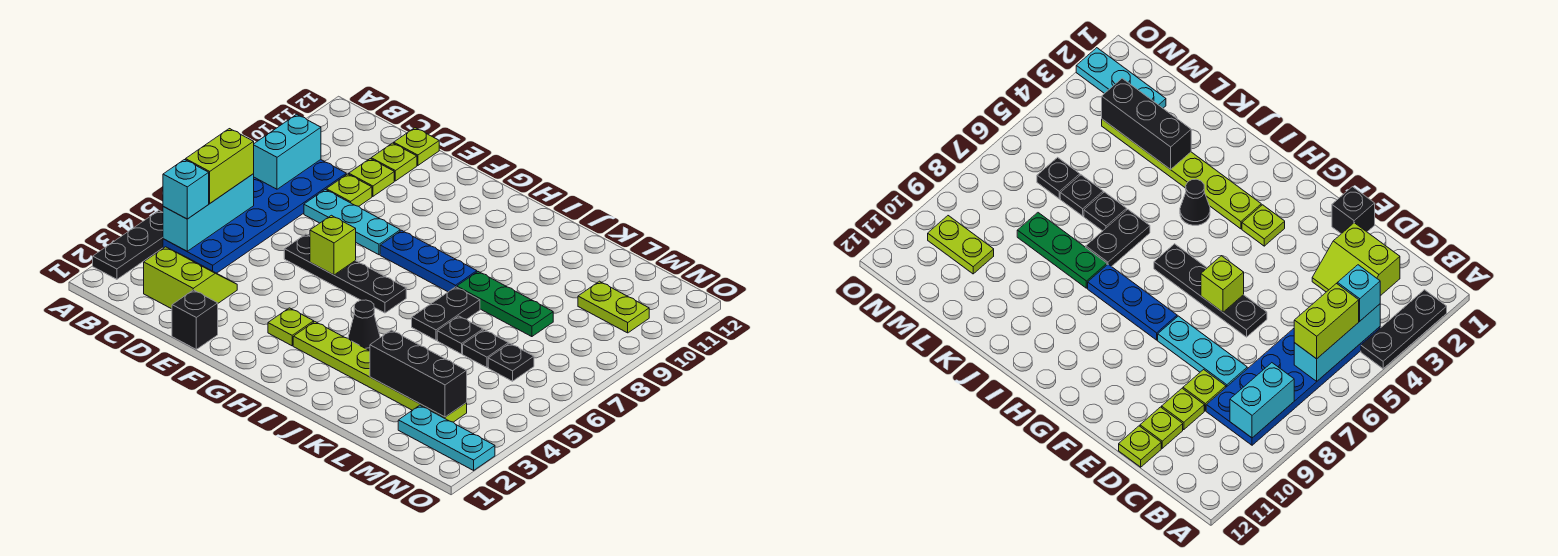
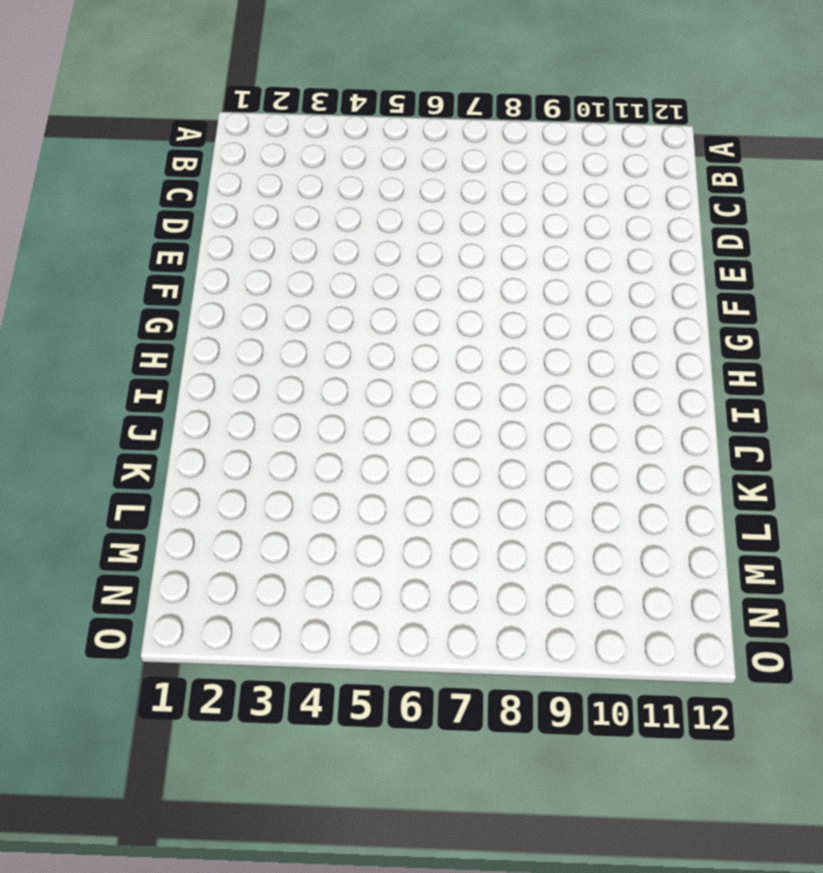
none -> black 1x3 plate [93,211,163,279]
none -> blue 2x6 plate [163,160,346,273]
none -> lime 2x2 slope [144,247,237,309]

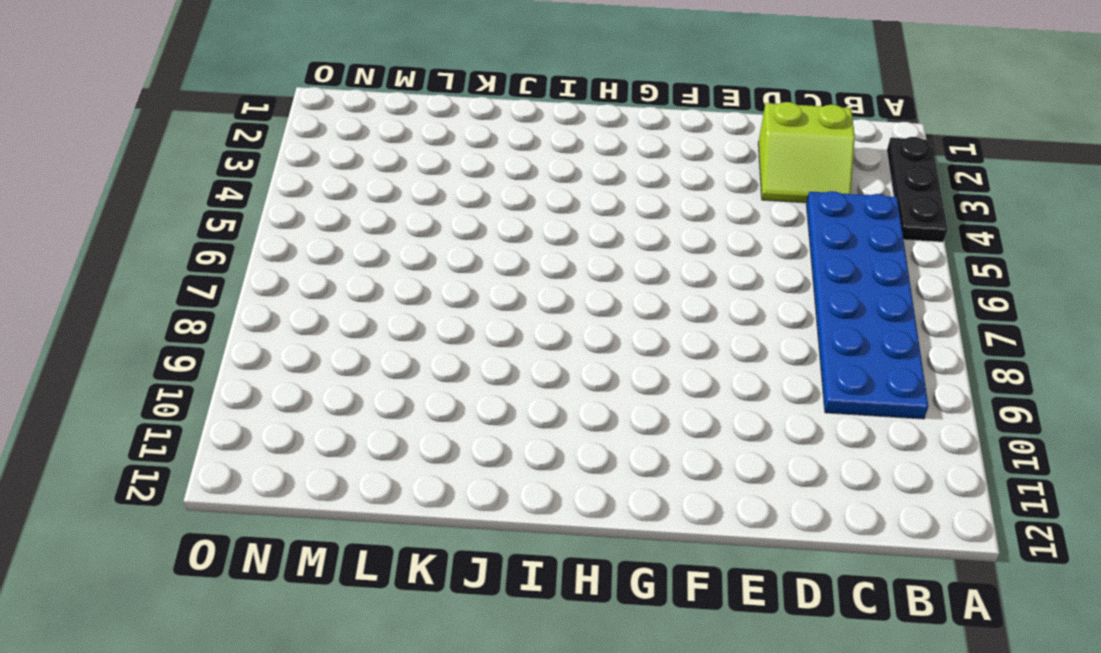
none -> cyan 1x3 plate [304,190,400,255]
none -> lime 1x1 plate [326,174,372,206]
none -> lime 1x1 plate [349,159,394,196]

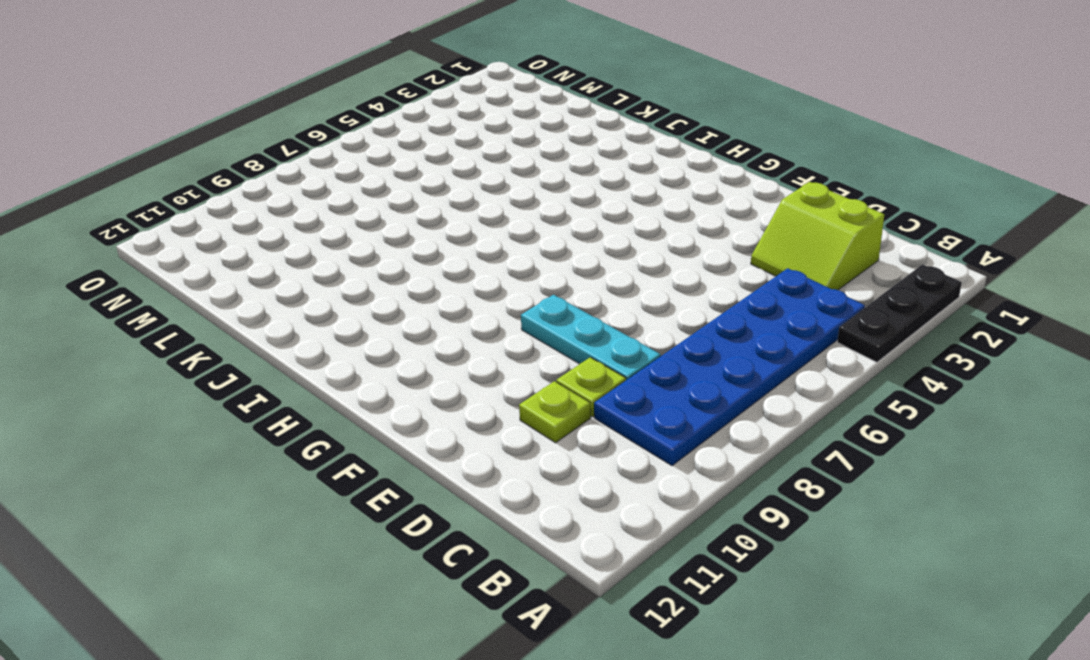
none -> lime 1x1 plate [371,143,417,181]
none -> lime 1x1 plate [394,128,439,165]
none -> black 1x1 brick [172,290,218,349]

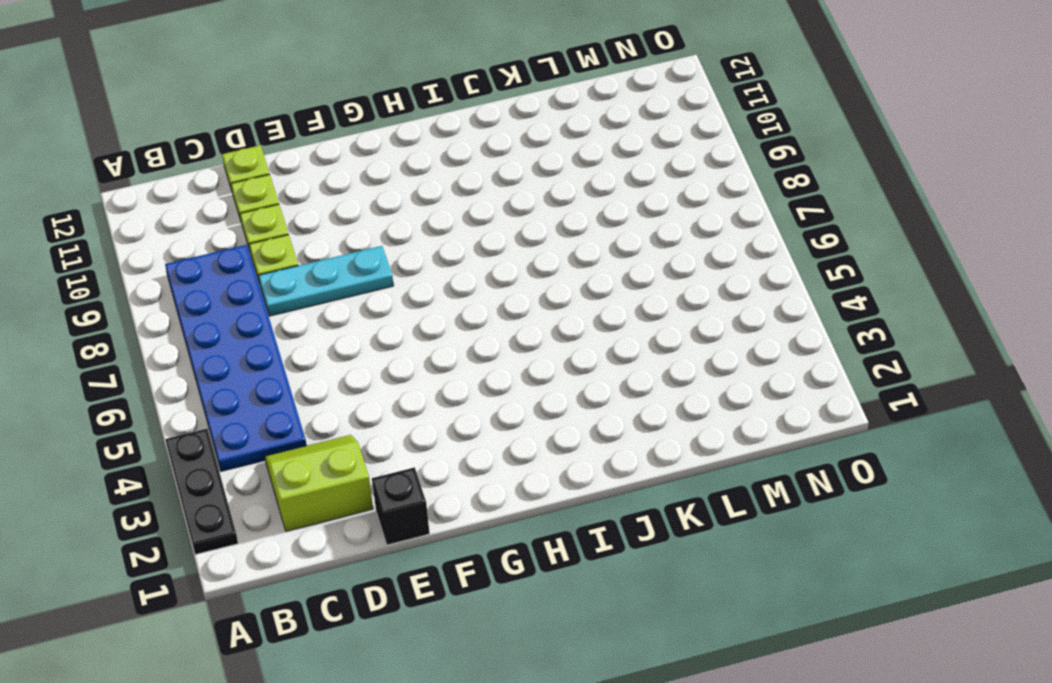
none -> black 1x4 plate [284,234,406,313]
none -> lime 1x1 plate [268,308,314,346]
none -> blue 1x3 plate [380,230,477,292]

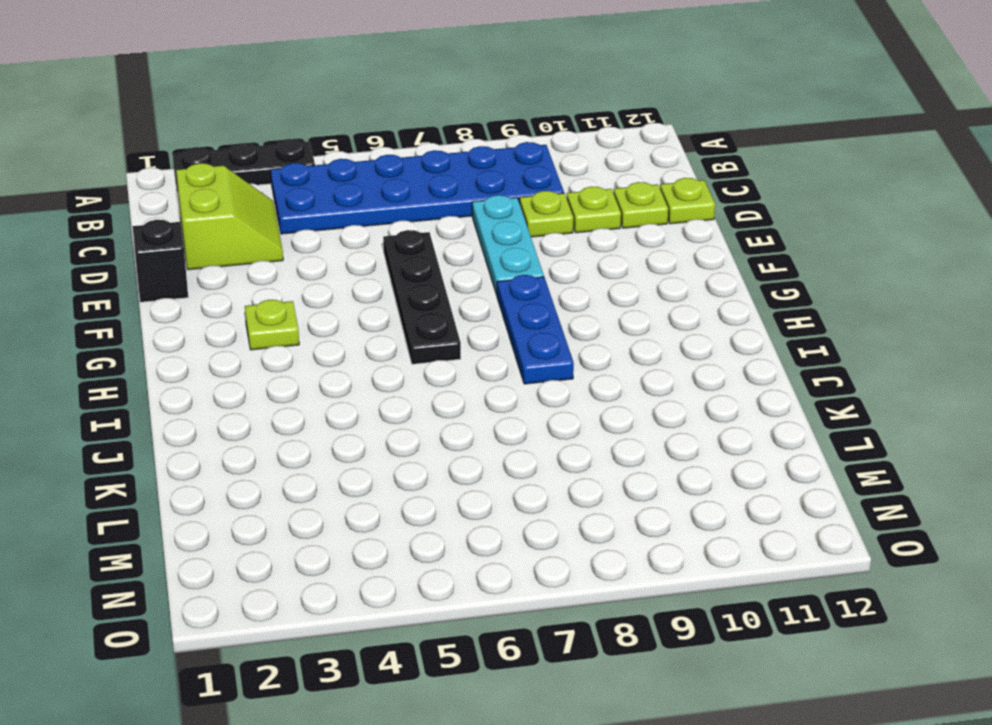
none -> lime 1x6 plate [293,322,467,422]
none -> black 1x1 cone [348,300,380,351]
none -> black 1x2 plate [412,287,480,340]

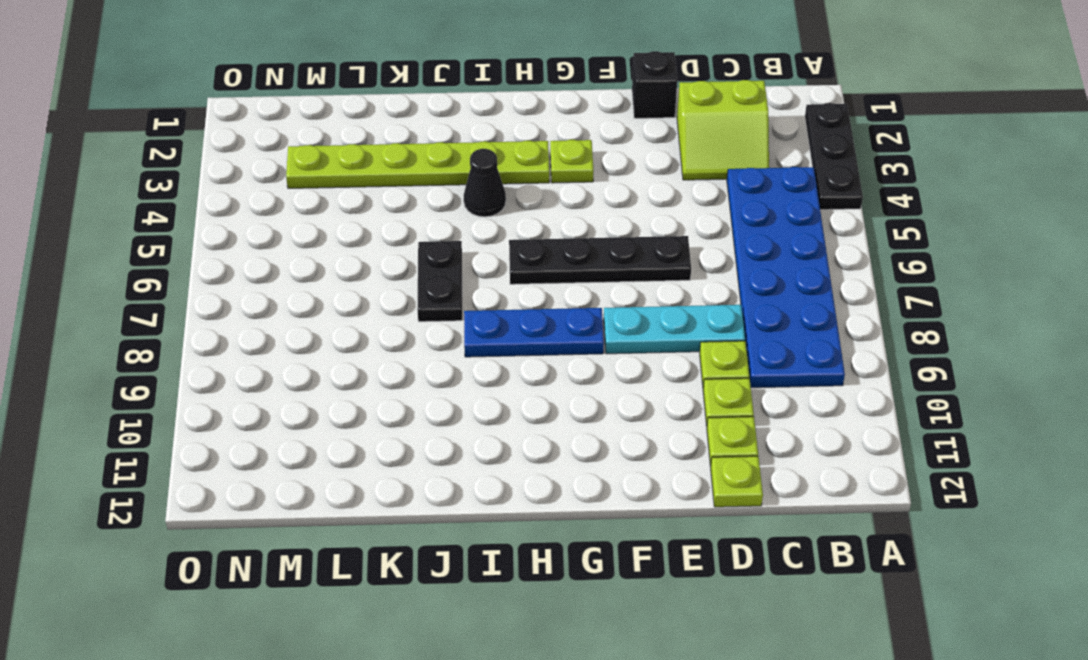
none -> green 1x3 plate [457,272,553,337]
none -> black 1x1 plate [437,316,483,354]
none -> black 1x1 plate [463,330,508,368]

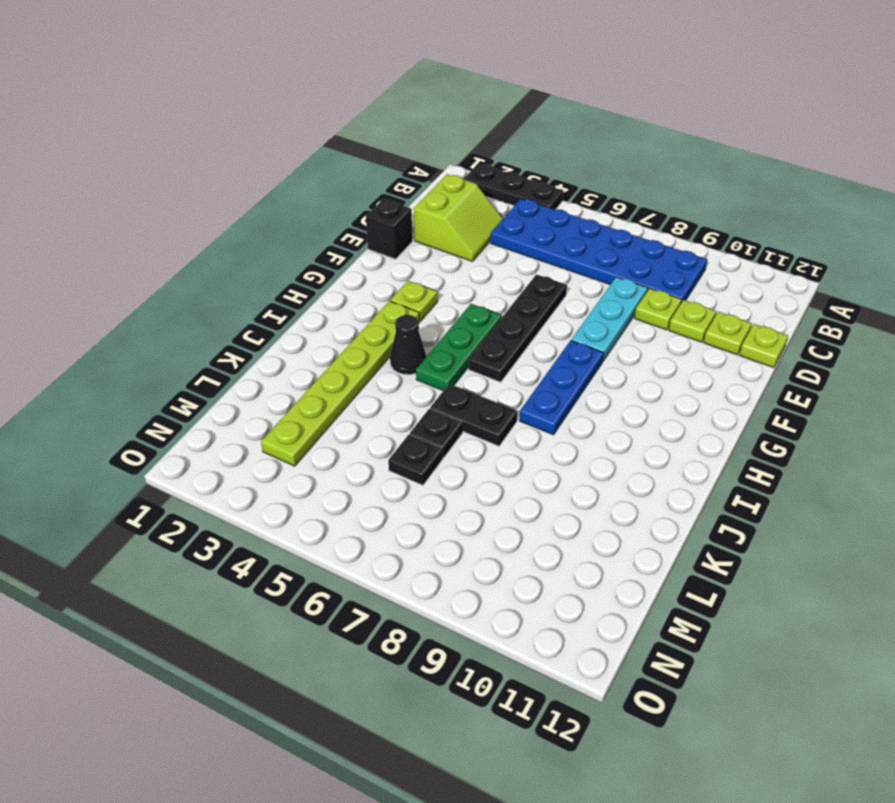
green 1x3 plate [416,304,502,391] -> green 1x3 plate moved to [457,272,553,337]
none -> cyan 1x3 plate [398,405,495,470]
none -> black 1x1 plate [488,343,534,381]
none -> lime 1x2 plate [578,281,649,333]

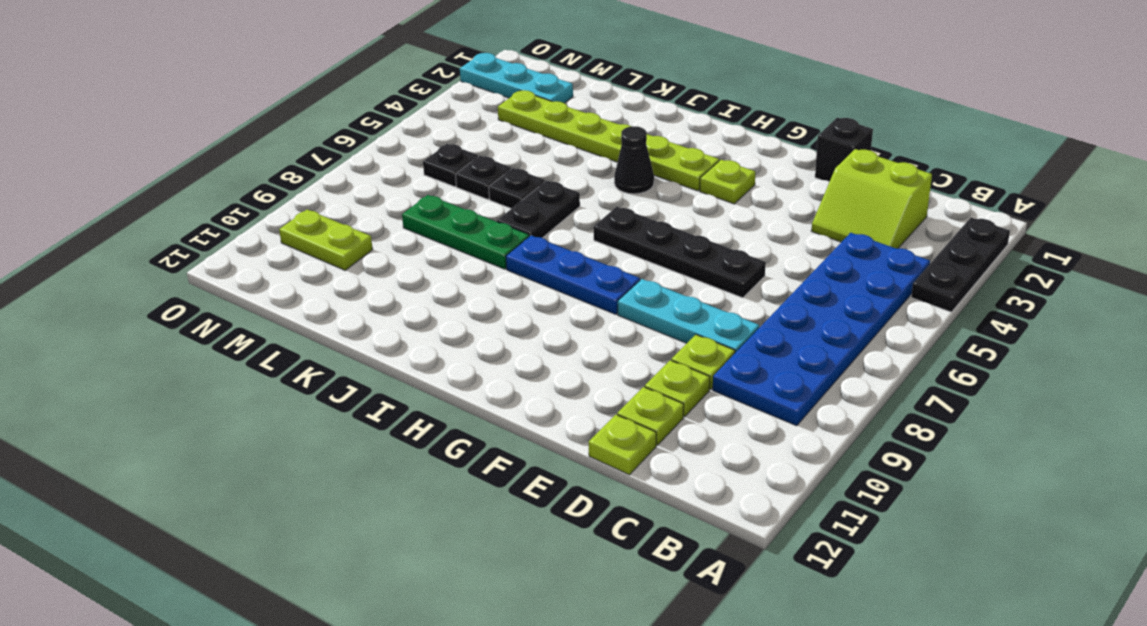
none -> cyan 1x3 brick [163,174,254,251]
none -> cyan 1x2 brick [253,114,321,189]
none -> lime 1x1 brick [310,215,356,275]

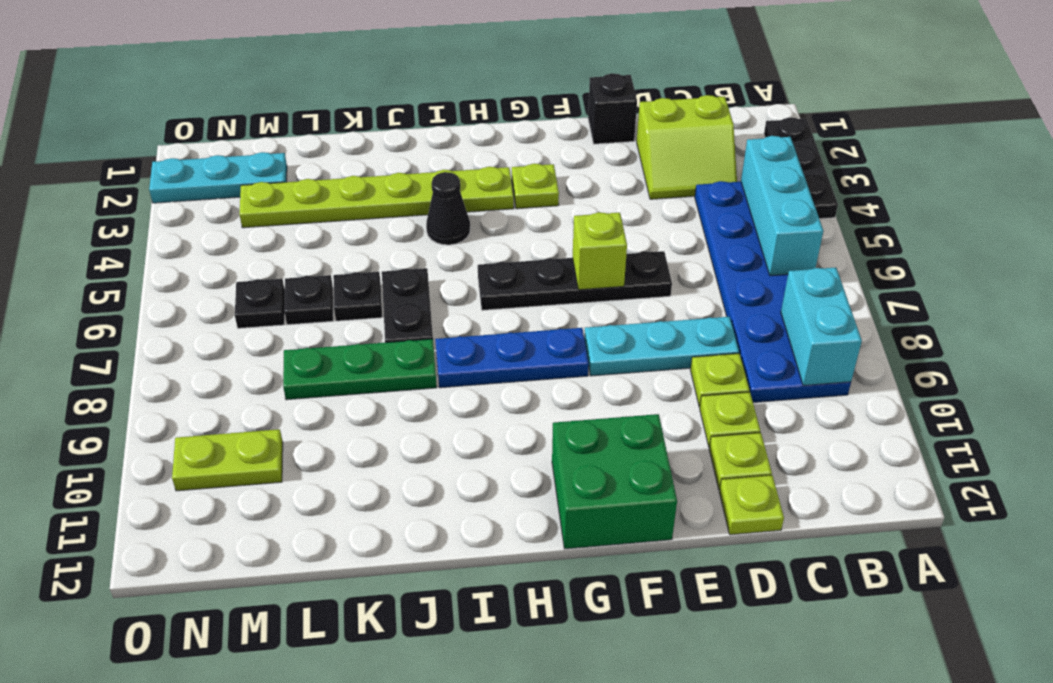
green 2x2 brick [552,414,677,549] -> none
none -> black 1x3 brick [370,330,467,417]
none -> cyan 1x1 brick [163,160,209,219]
none -> lime 1x2 brick [186,129,254,203]

